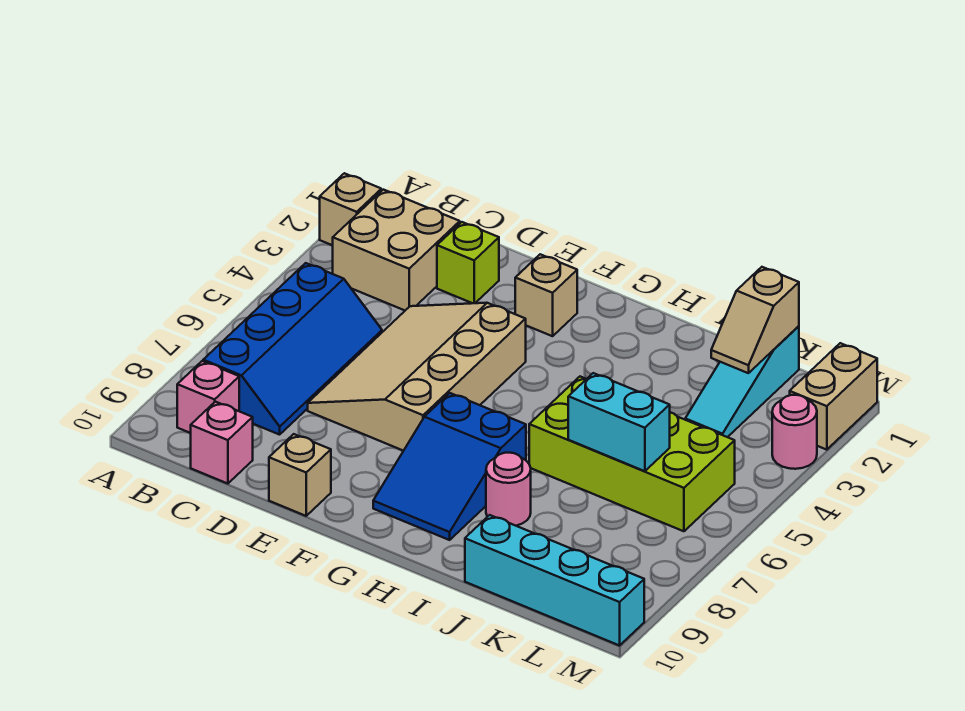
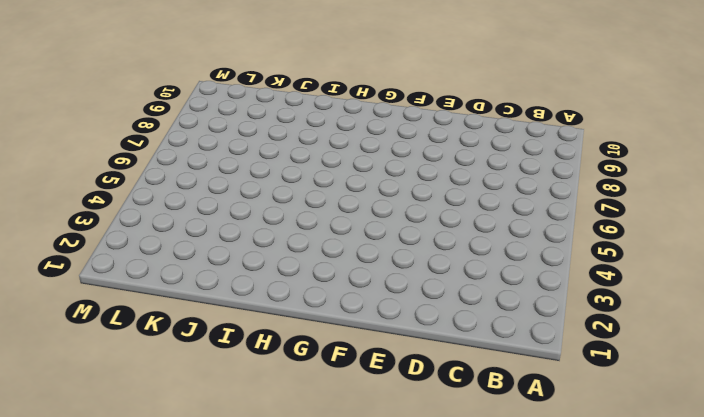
none -> tan 1x1 brick [320,173,381,245]
none -> tan 2x2 brick [333,190,460,310]
none -> blue 2x4 slope [203,263,382,435]

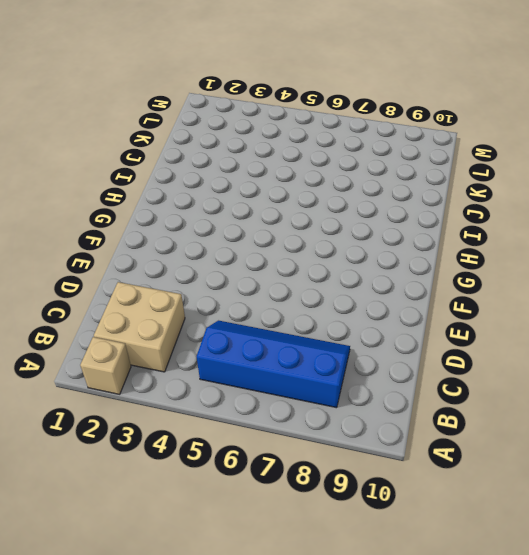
none -> pink 1x1 brick [177,361,239,433]
none -> pink 1x1 brick [191,402,253,484]
none -> lime 1x1 brick [437,222,499,303]

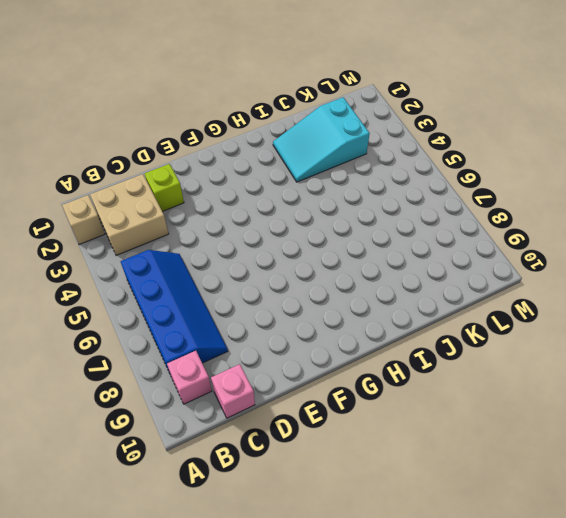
cyan 2x3 slope [273,97,370,182] -> cyan 1x3 slope [685,326,799,437]
none -> tan 3x4 slope [308,303,526,451]
none -> tan 1x1 brick [269,434,331,516]
none -> tan 1x1 brick [515,254,577,336]

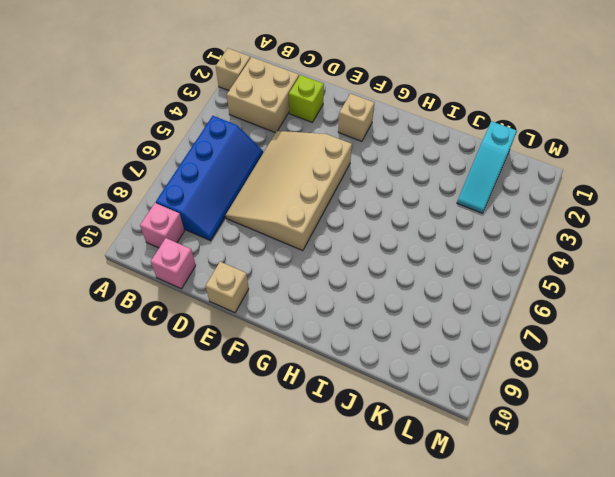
none -> blue 2x3 slope [373,393,526,540]
none -> lime 2x4 brick [529,377,735,531]
none -> pink 1x1 round brick [486,453,531,526]

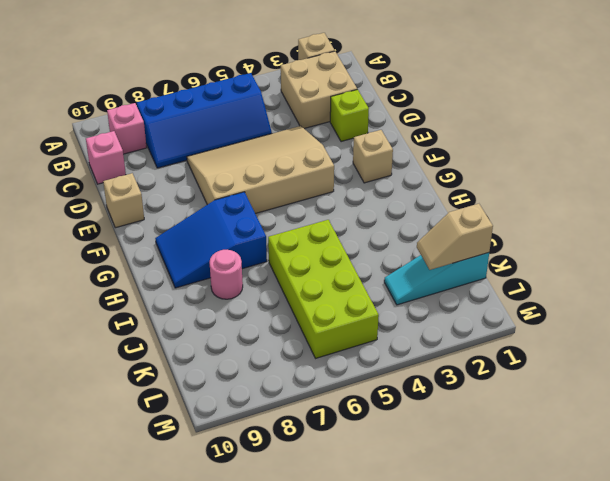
none -> cyan 1x4 brick [465,515,644,646]
none -> tan 1x2 brick [790,343,877,450]
none -> pink 1x1 round brick [772,395,817,469]

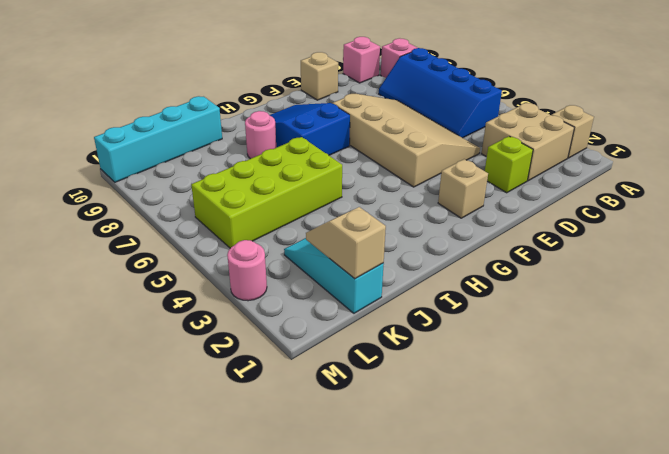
none -> tan 1x2 brick [790,343,877,450]
none -> cyan 1x2 brick [568,373,670,471]

